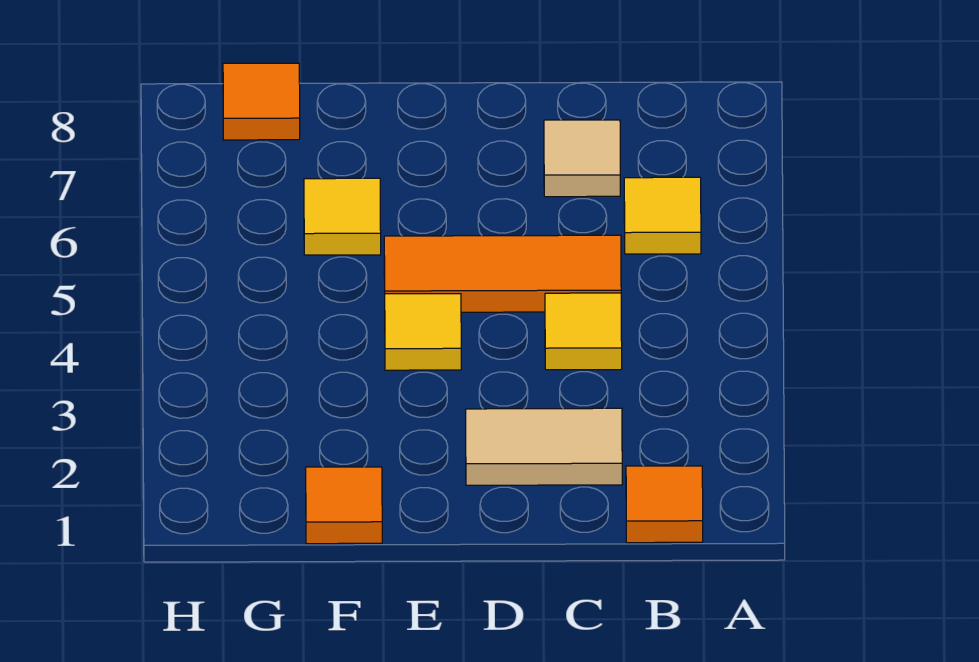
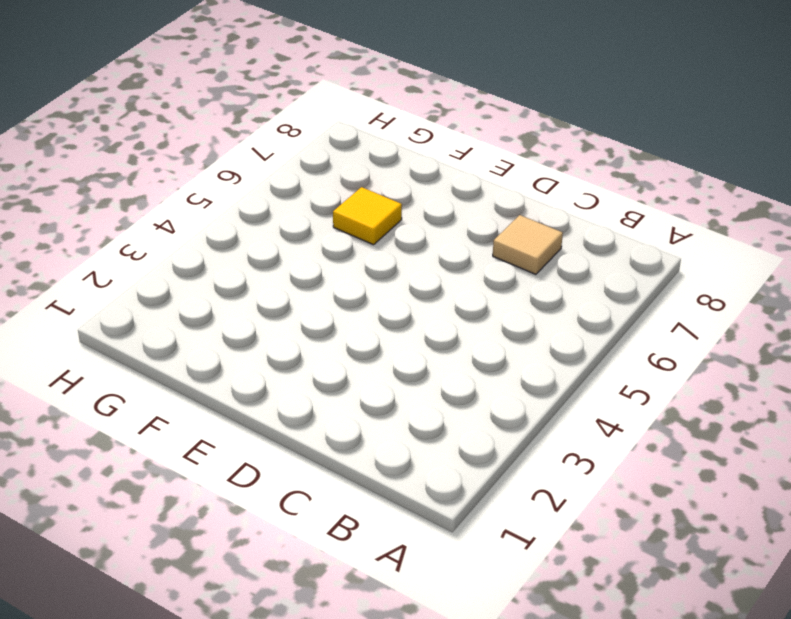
none -> orange 1x1 tile [626,466,703,543]
none -> yellow 1x1 tile [624,177,701,254]

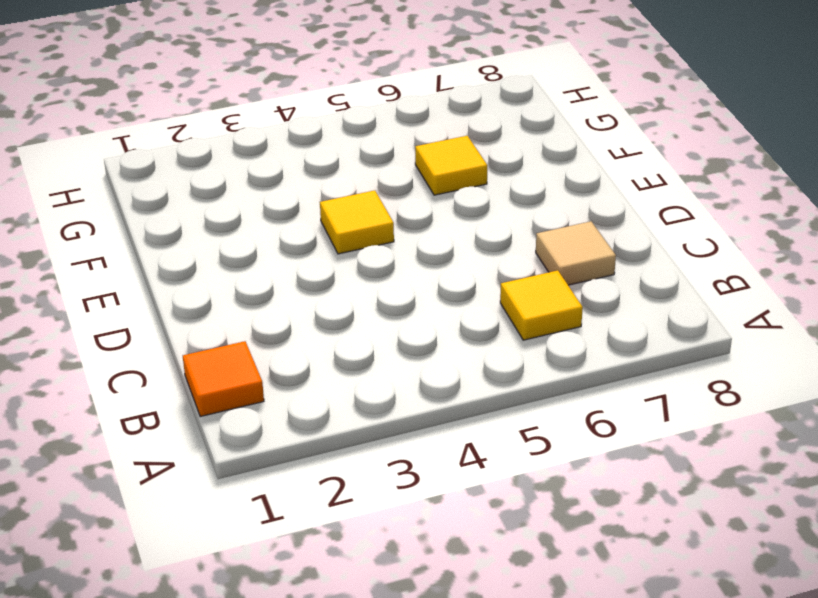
none -> tan 1x2 tile [466,408,622,485]
none -> yellow 1x1 tile [545,293,622,370]

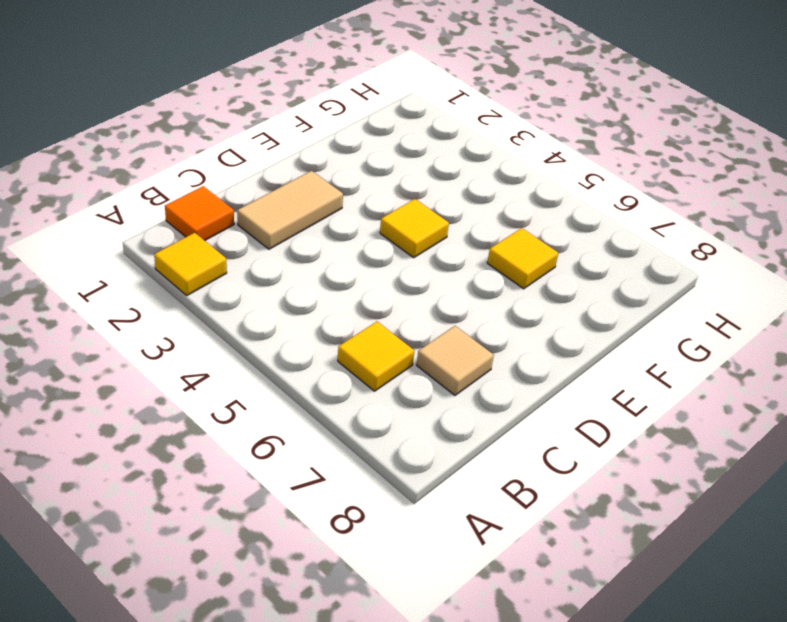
yellow 1x1 tile [154,233,227,295] -> yellow 1x1 tile moved to [545,293,622,370]
none -> orange 1x3 tile [384,235,621,312]
none -> orange 1x1 tile [306,467,382,544]

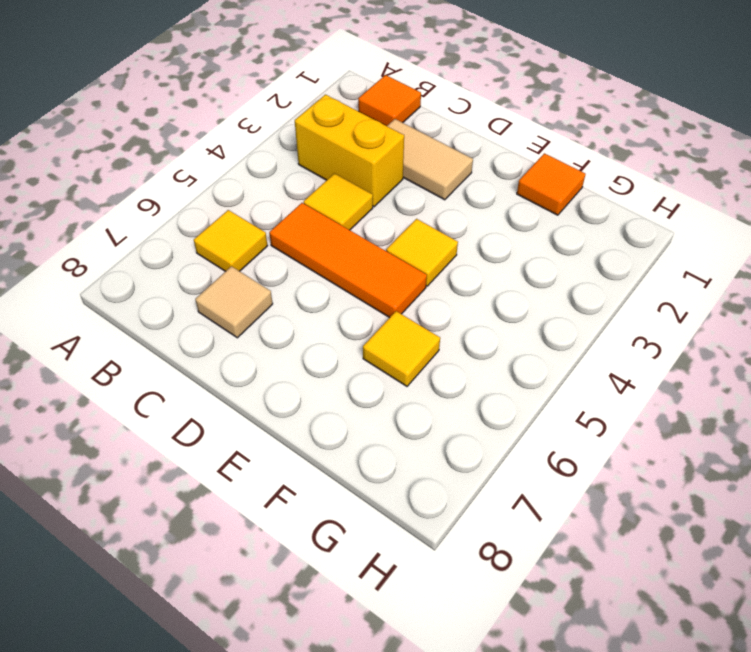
yellow 1x2 brick [295,95,404,207] -> none
none -> orange 1x1 tile [223,63,300,140]

